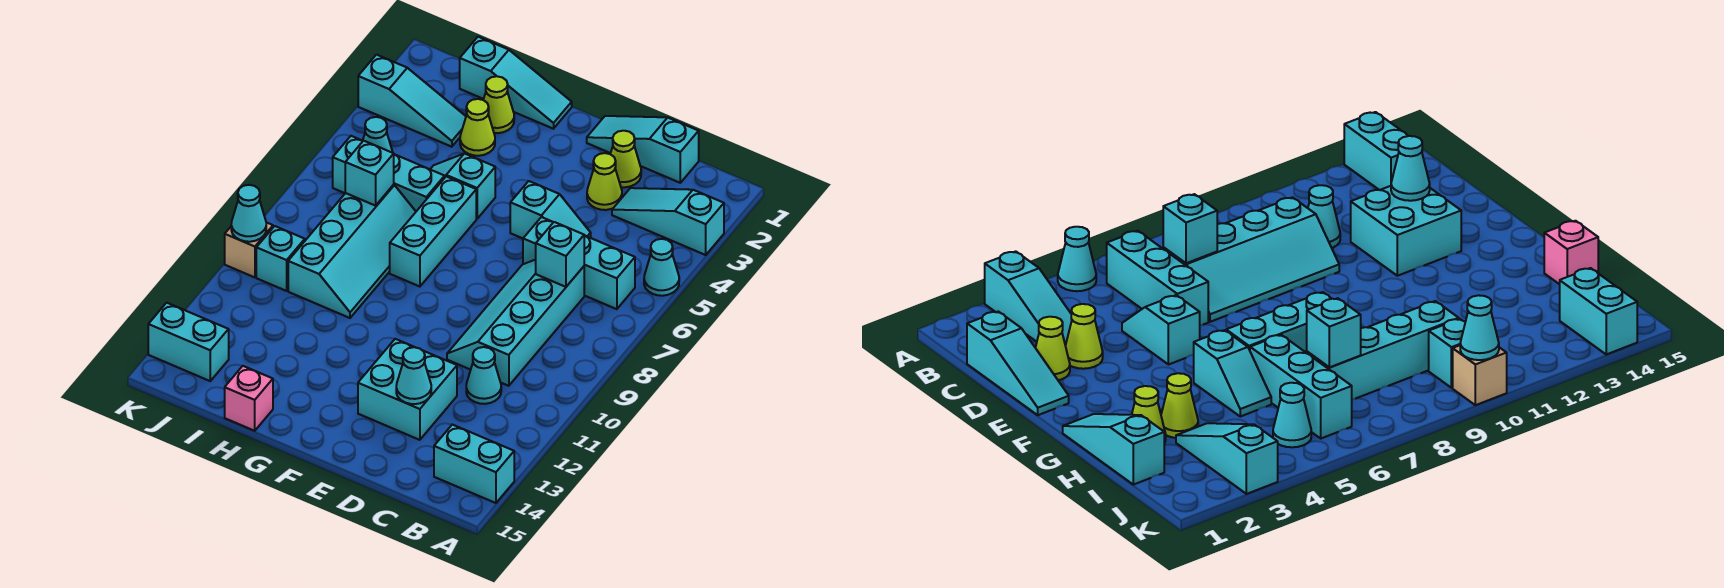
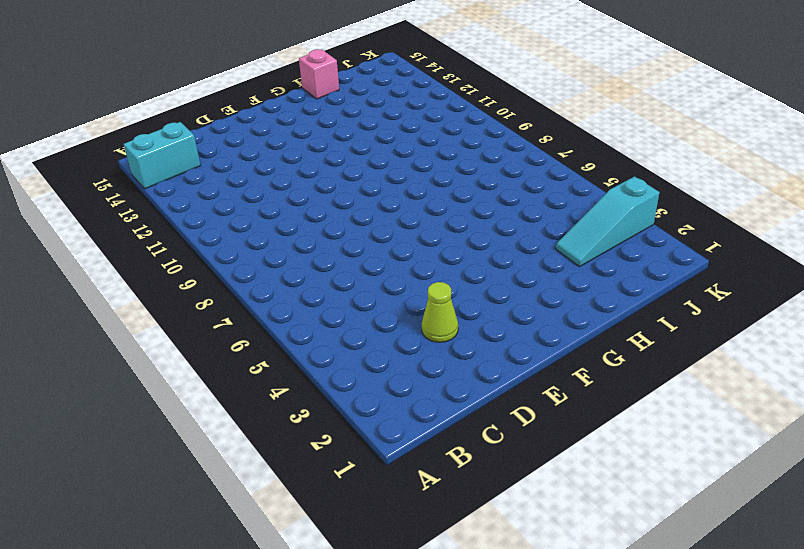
none -> cyan 1x3 slope [612,188,724,255]
none -> cyan 1x1 cone [644,239,679,296]
none -> cyan 1x3 brick [523,217,635,309]

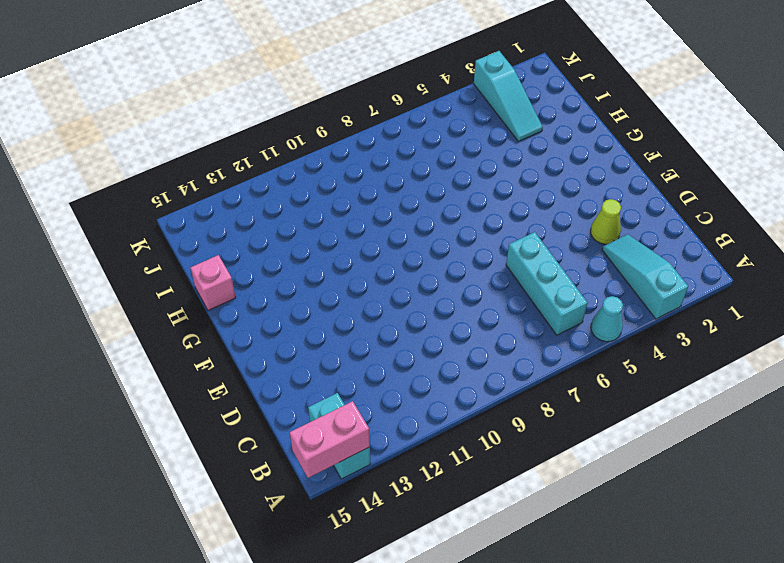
pink 1x2 brick [290,401,370,478] -> none
none -> cyan 1x3 slope [587,116,699,183]
none -> cyan 2x4 slope [447,260,584,386]
none -> cyan 1x1 cone [466,347,501,404]

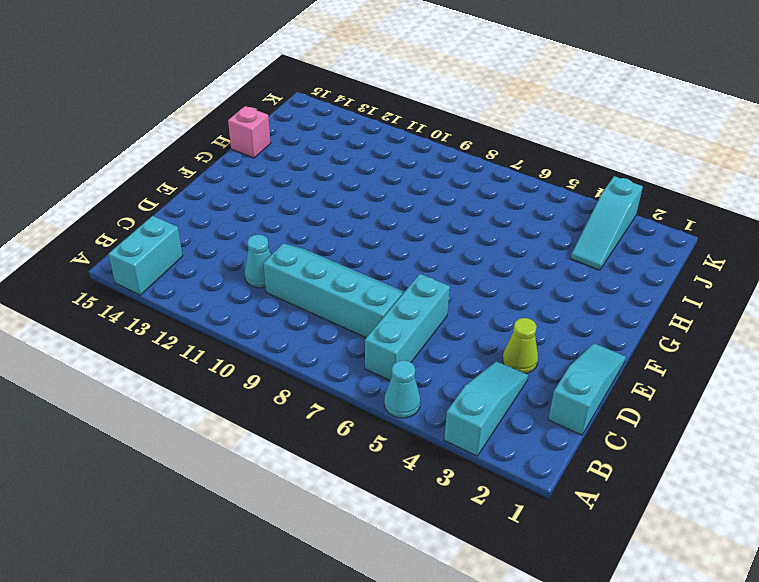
none -> lime 1x1 cone [611,131,641,187]
none -> cyan 1x2 slope [510,181,591,238]
none -> cyan 2x2 brick [358,339,457,440]

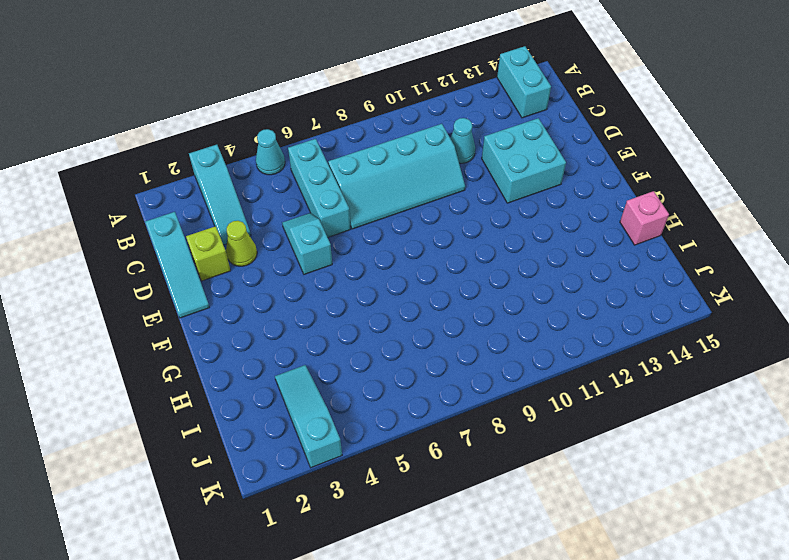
lime 1x1 brick [186,226,231,281] -> lime 1x1 cone [611,131,641,187]
none -> cyan 1x3 slope [460,37,572,129]
none -> cyan 1x2 slope [430,154,495,219]
none -> cyan 1x3 brick [390,176,476,287]

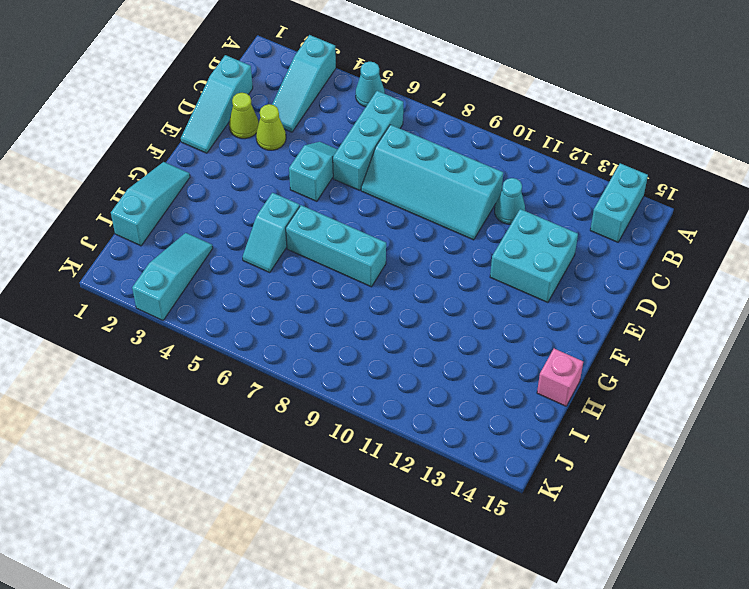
none -> lime 1x1 cone [483,76,514,133]
none -> lime 1x1 cone [460,99,495,156]
none -> cyan 1x3 brick [333,136,445,211]

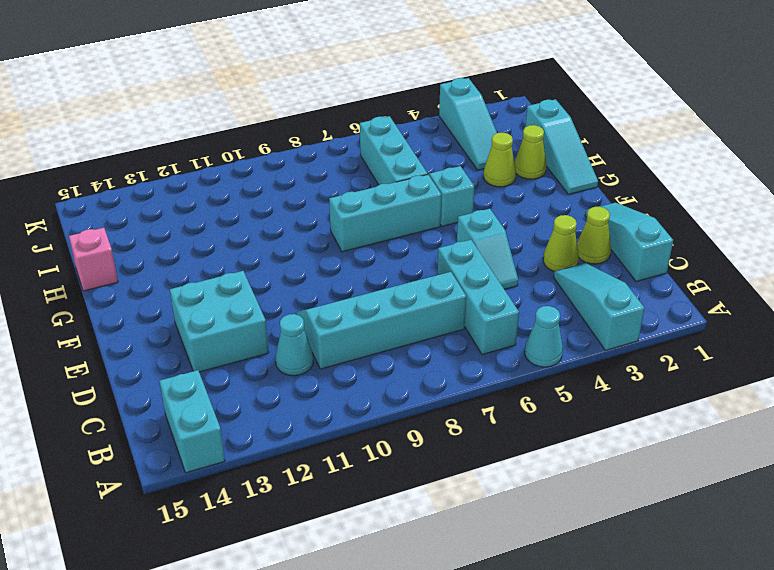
none -> cyan 2x4 slope [288,185,416,318]
none -> cyan 1x1 cone [363,117,393,153]
none -> cyan 1x1 brick [256,226,305,291]

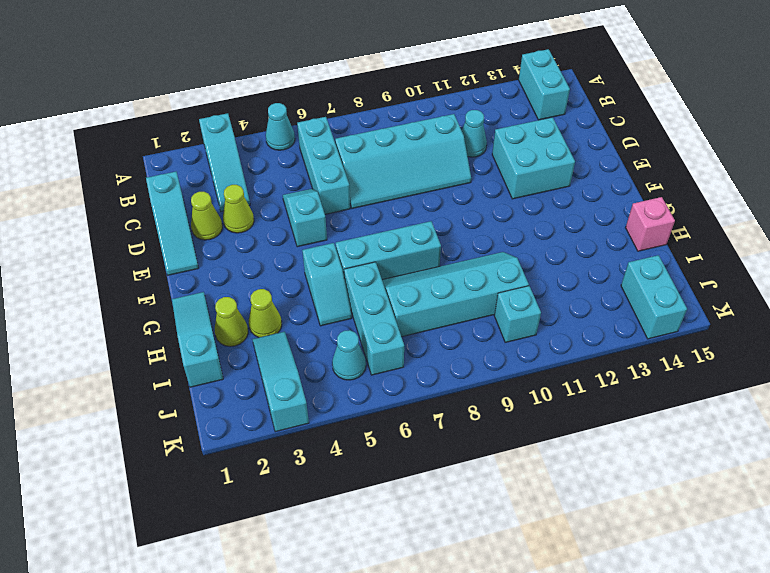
none -> tan 1x1 brick [225,222,273,277]
none -> cyan 1x1 brick [536,222,584,287]
none -> cyan 1x1 cone [396,347,431,404]

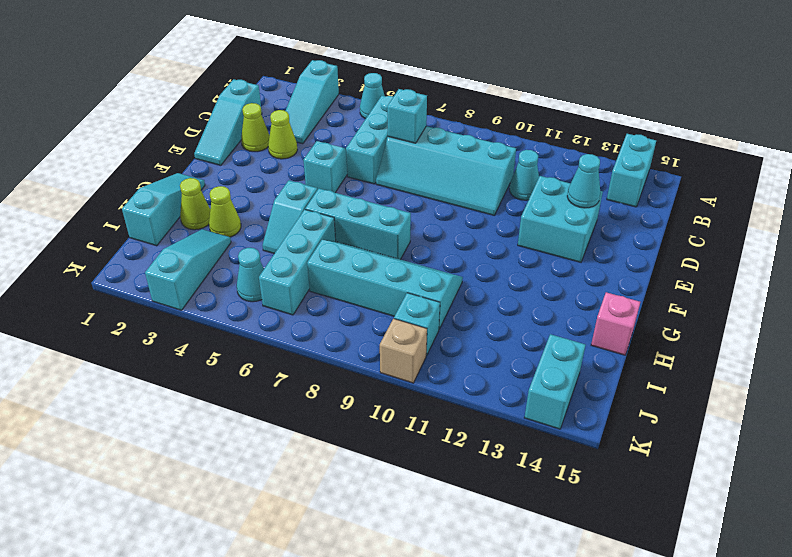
none -> cyan 1x1 brick [345,141,394,206]
none -> cyan 1x1 cone [231,185,266,242]

